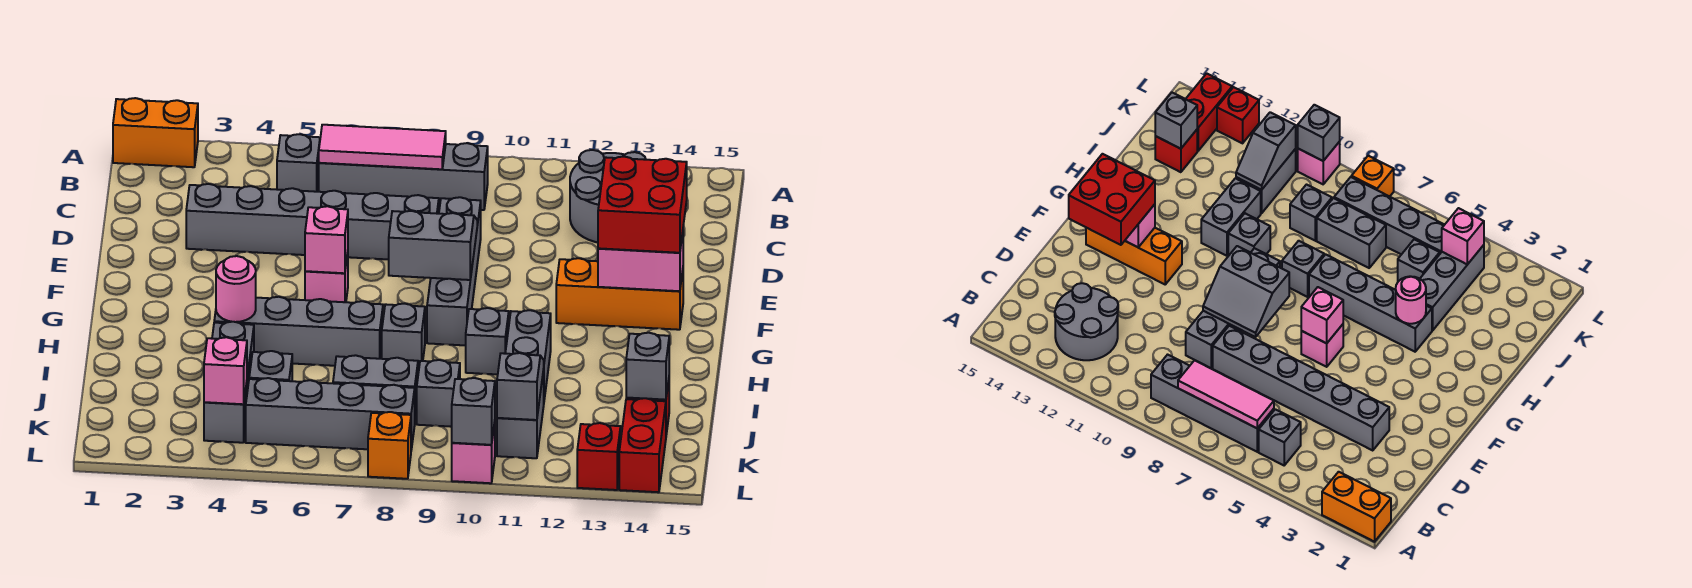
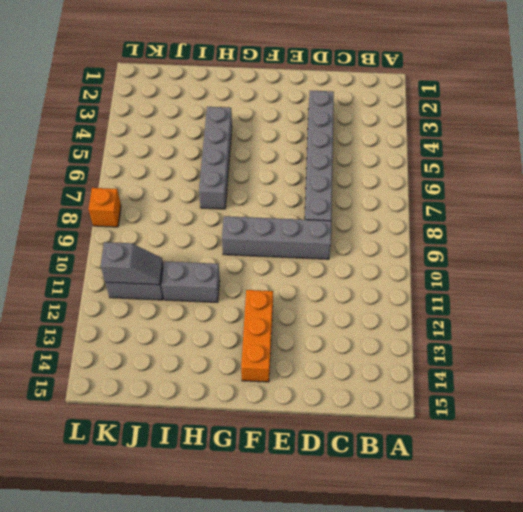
none -> orange 1x2 brick [113,98,198,167]
none -> grey 1x1 brick [277,134,320,192]
none -> grey 1x4 brick [319,143,488,210]
none -> grey 2x2 round brick [570,150,646,243]

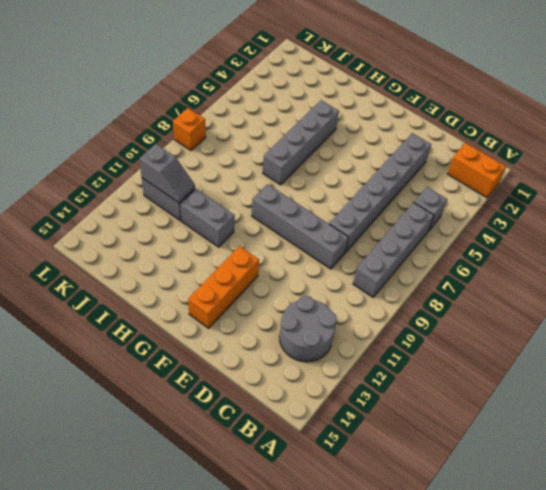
orange 1x2 brick [448,143,506,198] -> orange 1x2 brick turned to [113,98,198,167]
none -> pink 1x1 brick [305,253,348,302]
none -> grey 1x1 brick [382,304,425,370]
none -> grey 1x1 brick [466,308,509,374]
none -> grey 1x3 brick [204,322,254,443]

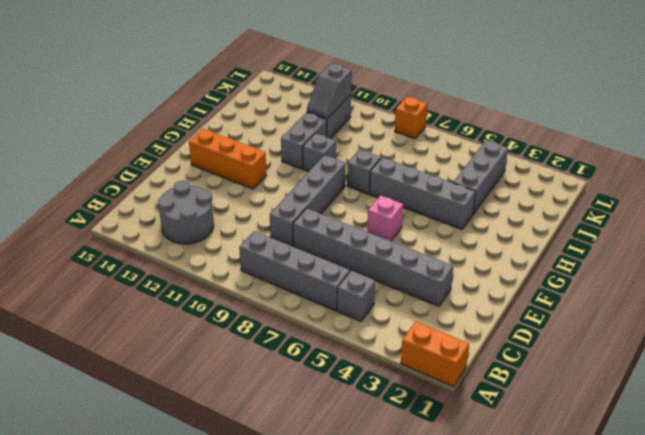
none -> grey 1x1 brick [249,351,292,381]
none -> grey 1x2 brick [333,355,418,419]
none -> grey 1x1 brick [417,360,460,427]
none -> red 1x1 brick [1155,130,1197,172]

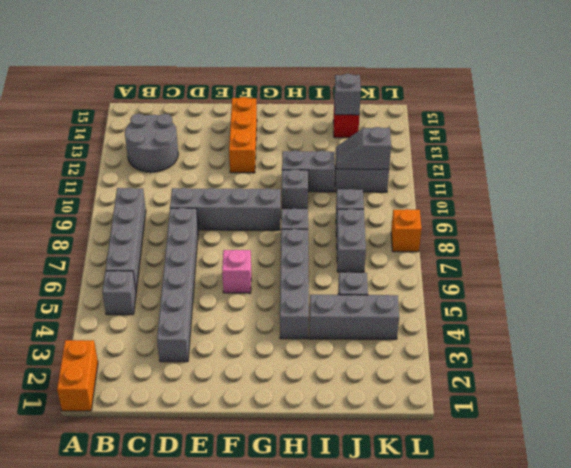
none -> grey 1x4 brick [246,378,415,450]
none -> red 1x2 brick [619,398,666,492]
none -> pink 1x1 brick [452,422,495,483]
none -> red 1x1 brick [577,423,621,490]

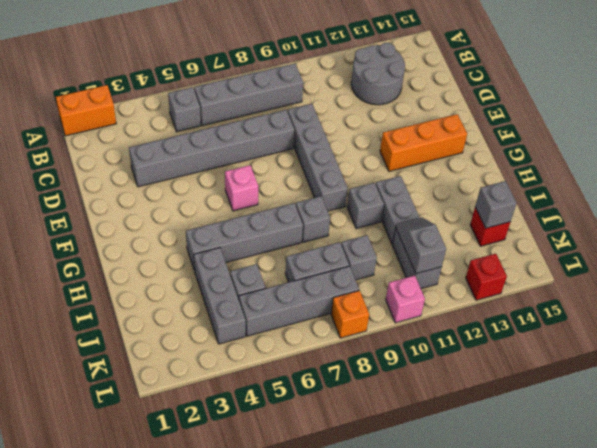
none -> red 1x2 brick [619,398,666,492]
none -> pink 1x3 tile [319,125,446,169]
none -> grey 2x2 slope [389,211,477,280]
none -> pink 1x1 brick [305,206,348,273]

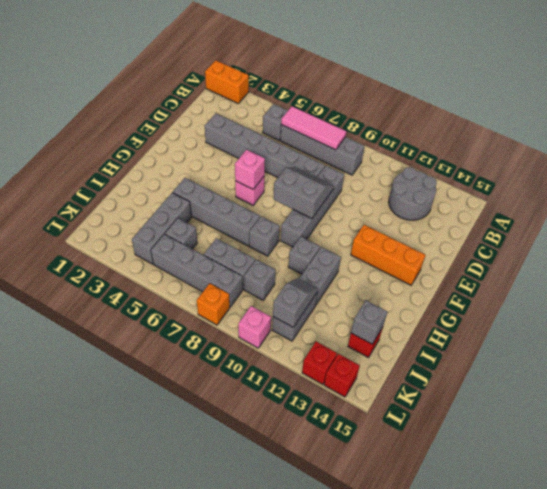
red 1x1 brick [324,354,360,397] -> red 1x2 brick [619,398,666,492]
none -> pink 1x2 brick [598,233,683,291]
none -> pink 1x1 round brick [216,256,256,322]
none -> pink 1x1 brick [204,337,247,404]
none -> grey 1x1 brick [452,378,495,445]

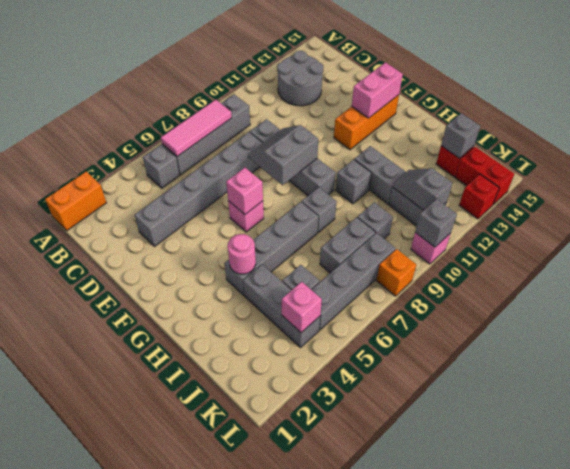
none -> red 2x2 brick [598,157,687,253]

